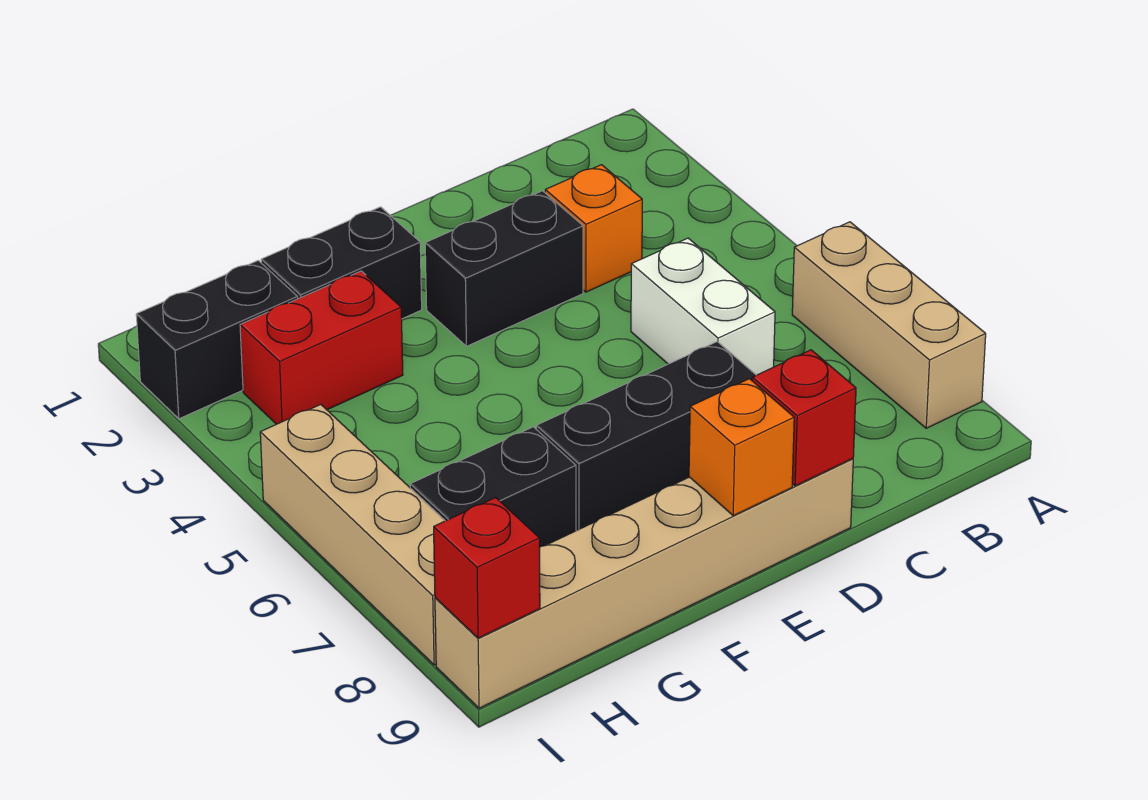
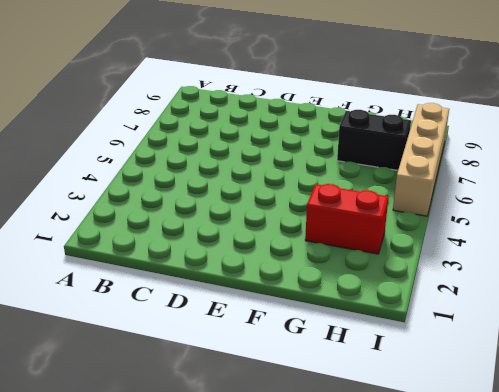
none -> tan 1x3 brick [792,222,986,428]
none -> orange 1x1 brick [545,165,642,292]
none -> white 1x2 brick [631,238,775,375]

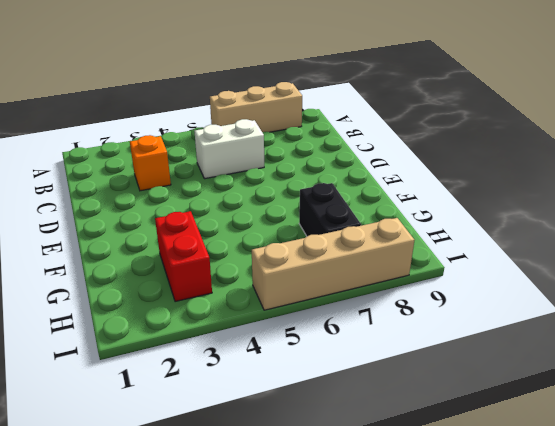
none -> black 1x2 brick [425,191,583,346]
none -> black 1x3 brick [536,342,756,531]
none -> tan 1x6 brick [435,459,853,708]

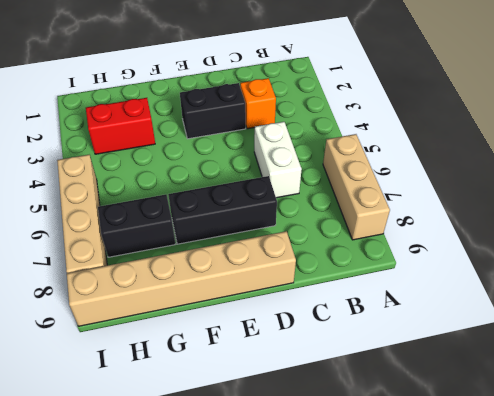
none -> black 1x2 brick [261,207,422,319]
none -> black 1x2 brick [136,261,298,419]
none -> red 1x1 brick [752,350,856,486]

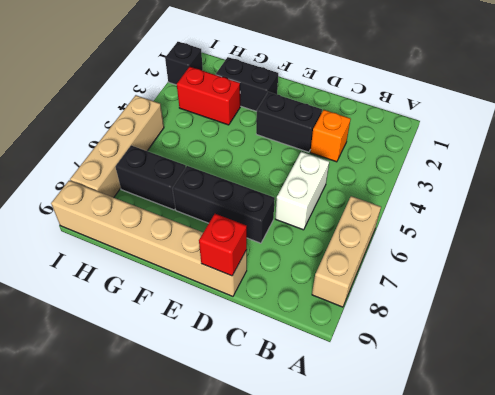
black 1x1 brick [165,42,203,85] -> black 1x2 brick [136,261,298,419]
none -> orange 1x1 brick [689,379,794,516]
none -> red 1x1 brick [434,498,540,638]

